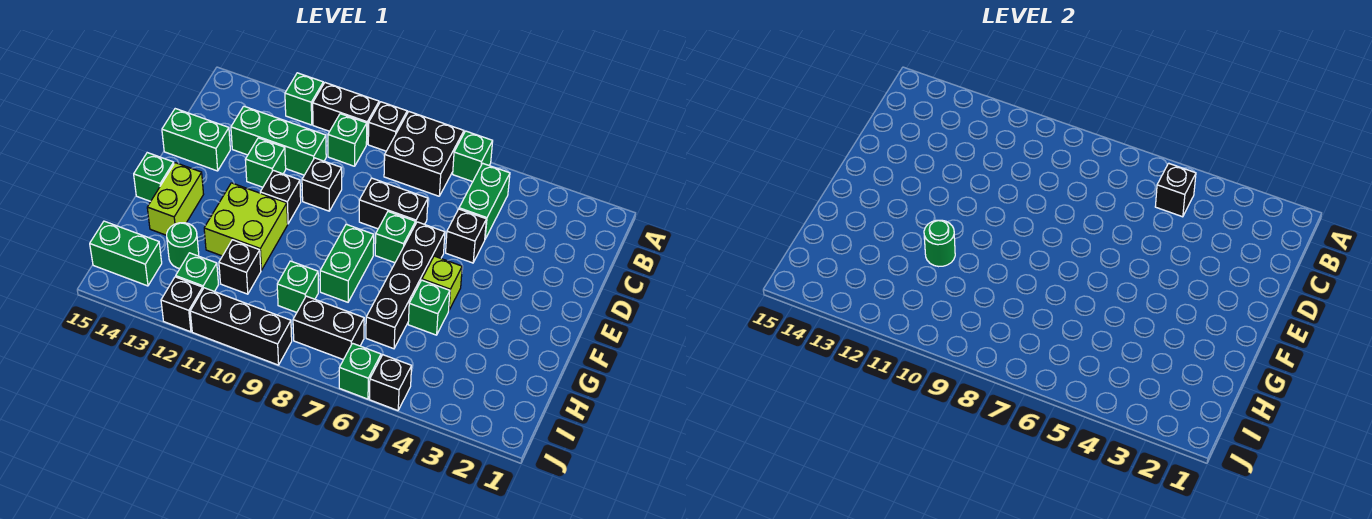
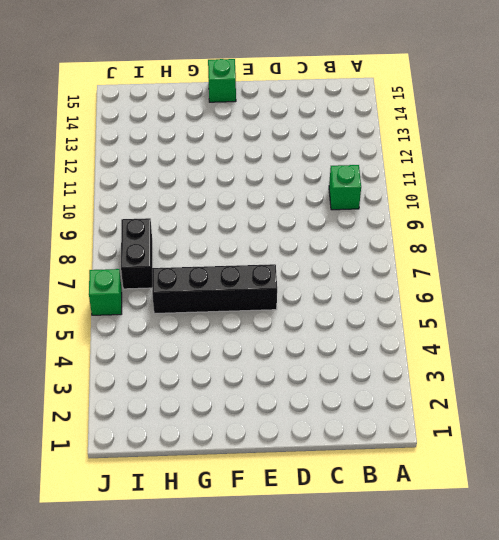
none -> green 1x1 brick [453,131,493,182]
none -> black 2x2 brick [384,112,464,196]
none -> black 1x1 brick [368,102,407,151]
none -> black 1x2 brick [313,83,379,144]

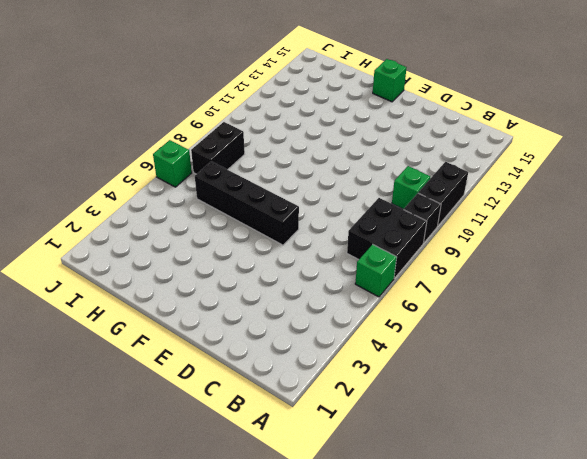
none -> green 1x1 brick [285,73,323,125]
none -> green 1x2 brick [459,163,510,239]
none -> green 1x3 brick [231,106,326,175]
none -> black 1x1 brick [446,209,486,263]

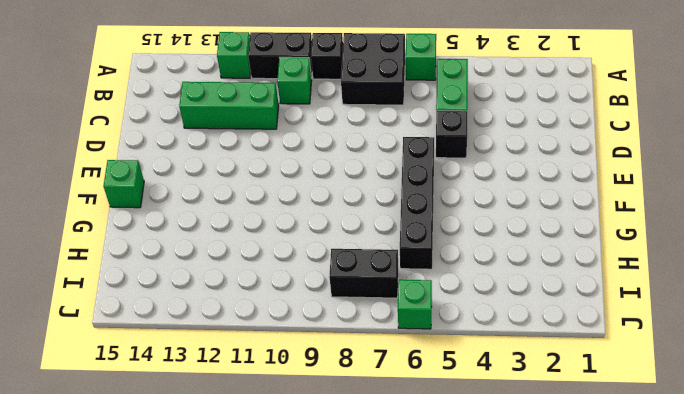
none -> black 1x2 brick [359,178,428,229]
none -> black 1x1 brick [302,158,342,211]
none -> green 1x1 brick [245,138,286,187]
none -> green 1x2 brick [162,109,230,171]

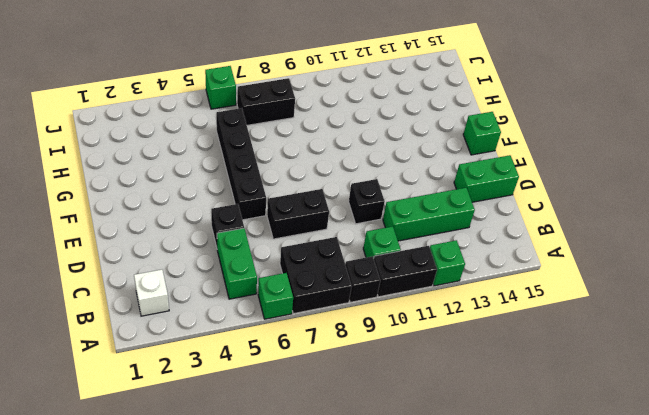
white 1x1 brick [134,270,169,316] -> none
none -> green 1x1 brick [245,138,286,187]
none -> green 1x1 brick [375,212,416,263]
none -> black 1x1 brick [260,170,301,223]
none -> lime 1x1 brick [422,256,462,310]

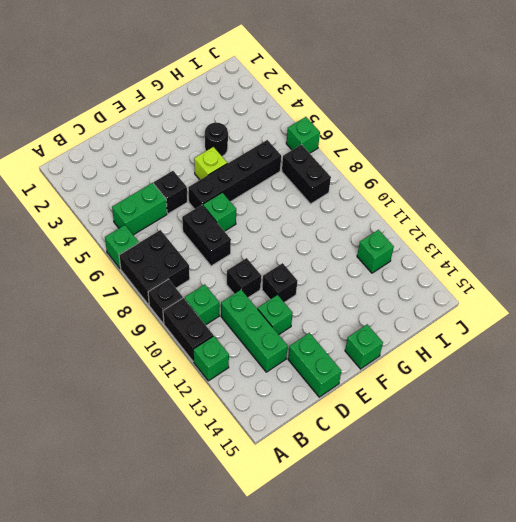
black 1x1 round brick [205,122,228,156] -> none
none -> green 1x2 brick [320,224,374,302]
none -> lime 2x2 brick [204,183,288,270]
none -> lime 1x2 brick [147,163,204,235]
none -> green 1x1 brick [408,280,450,335]

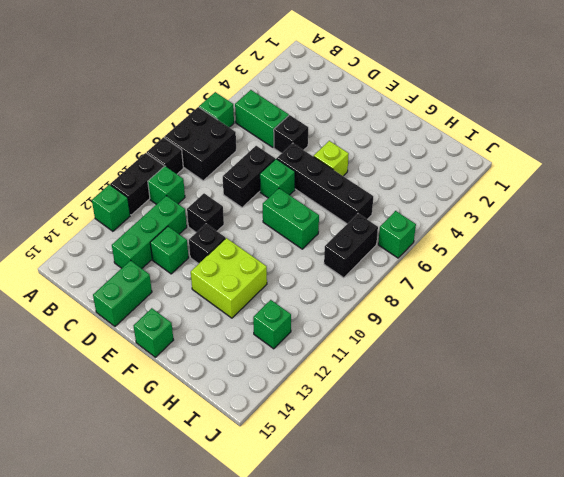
none -> lime 1x2 brick [147,163,204,235]
none -> green 1x1 brick [408,280,450,335]
none -> green 1x1 brick [277,261,318,312]
none -> black 1x1 brick [219,240,261,294]

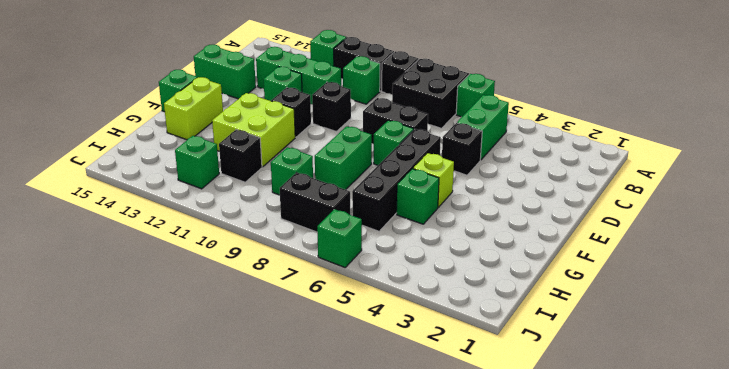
none -> green 1x1 round brick [167,223,199,268]
none -> green 1x2 brick [90,221,162,286]
none -> black 1x1 brick [369,355,412,410]
none -> black 1x3 brick [190,288,292,365]

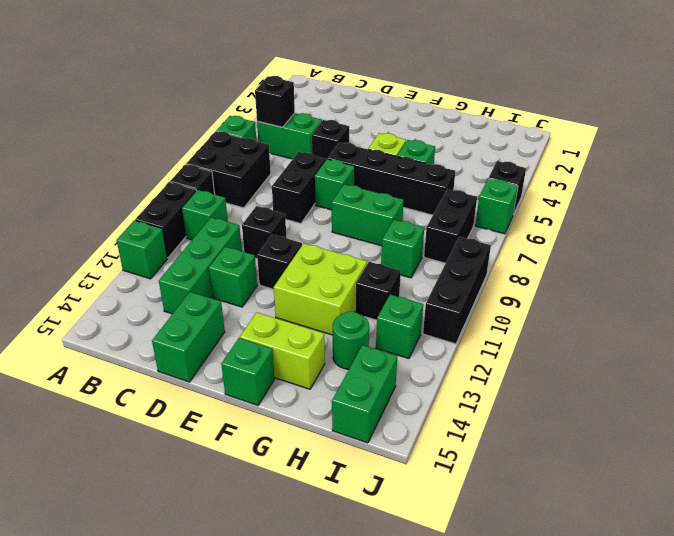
none -> black 1x1 brick [161,277,203,332]
none -> green 1x1 round brick [924,220,955,267]

